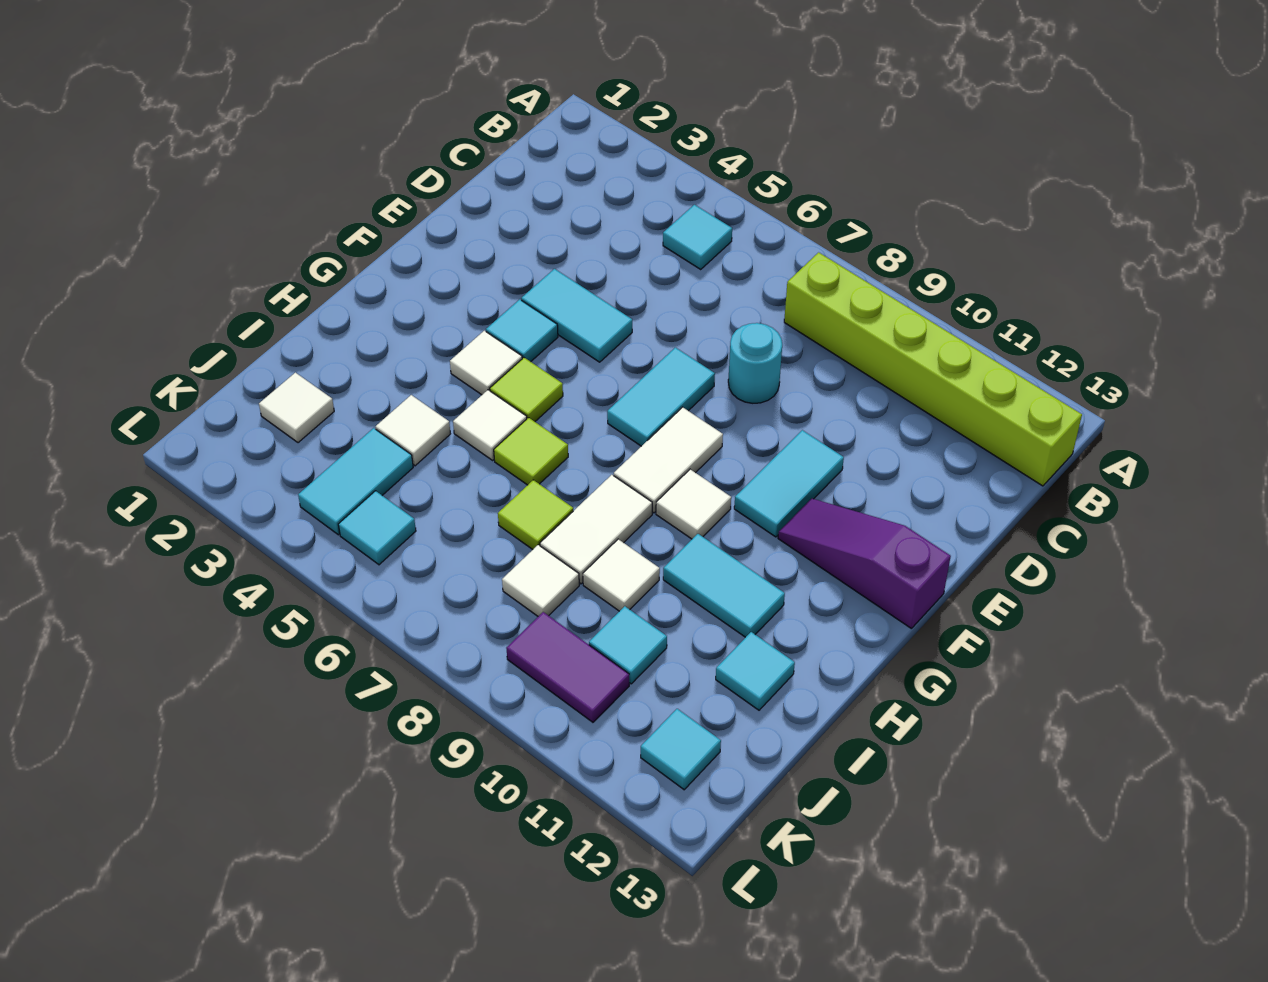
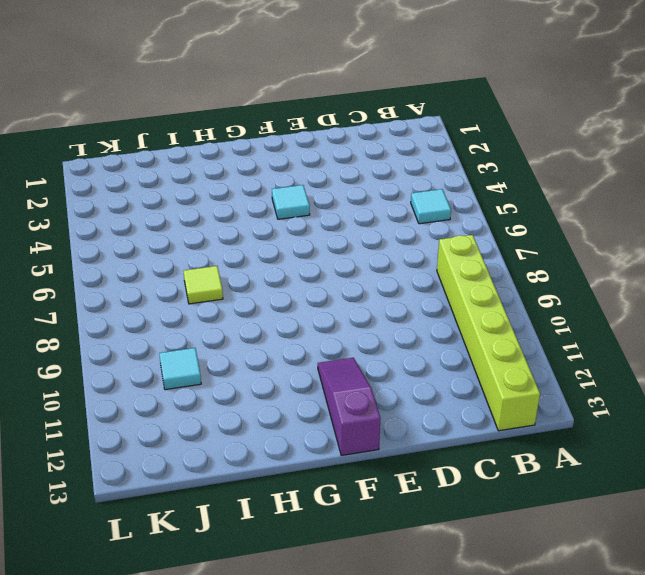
none -> cyan 1x1 round brick [728,323,782,403]
none -> cyan 1x2 tile [521,269,632,362]
none -> cyan 1x2 tile [607,347,715,446]

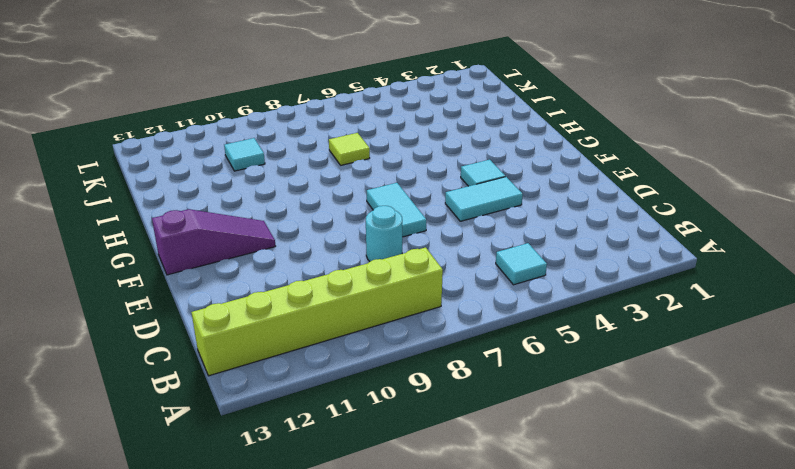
none -> cyan 1x2 tile [734,430,844,537]
none -> white 1x2 tile [614,407,723,513]
none -> white 1x1 tile [450,331,522,395]

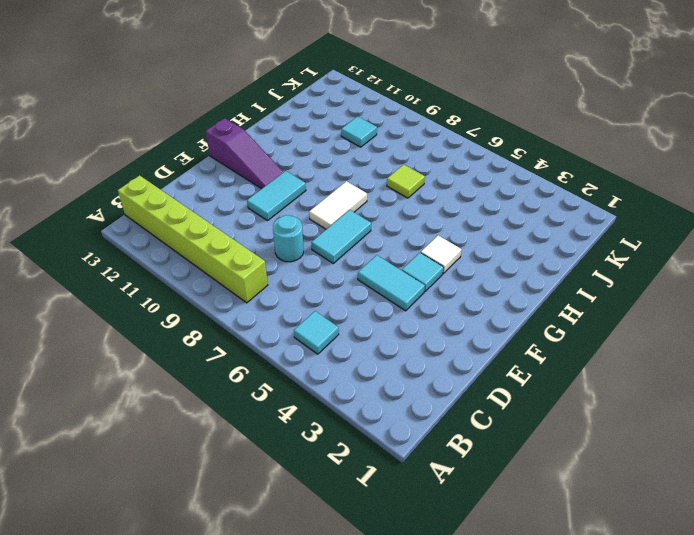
none -> lime 1x1 tile [490,358,563,422]
none -> white 1x1 tile [656,469,731,539]
none -> white 1x1 tile [453,390,527,460]

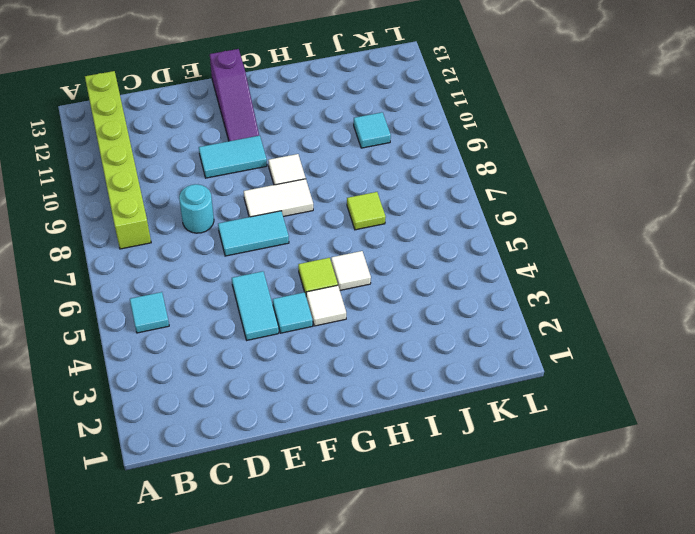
none -> lime 1x1 tile [494,418,568,485]
none -> white 1x2 tile [540,475,652,584]
none -> cyan 1x2 tile [663,534,785,637]

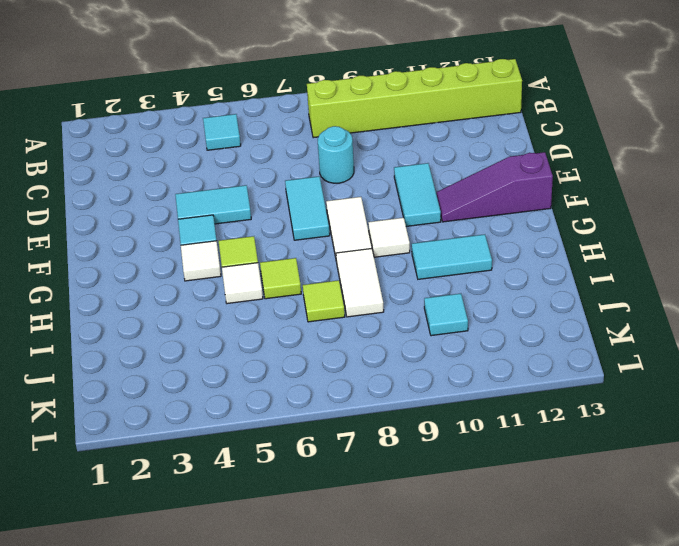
none -> white 1x1 tile [376,395,450,466]
none -> white 1x1 tile [583,539,660,611]
none -> cyan 1x1 tile [716,632,795,710]

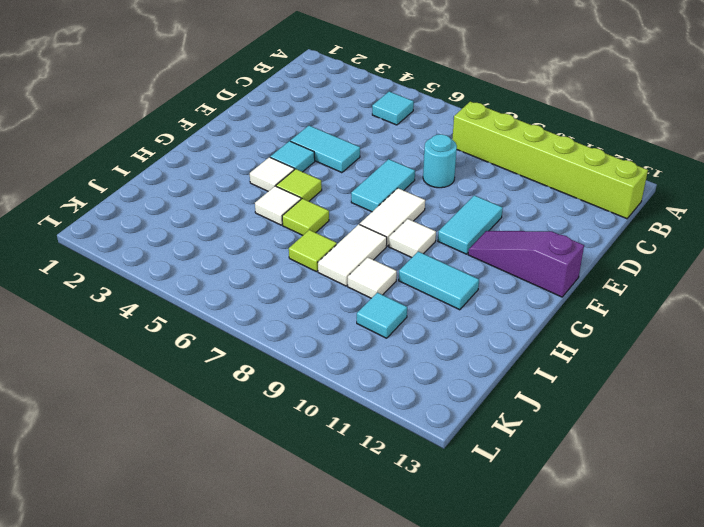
none -> white 1x1 tile [376,395,450,466]
none -> cyan 1x1 tile [716,632,795,710]
none -> white 1x1 tile [259,373,334,443]

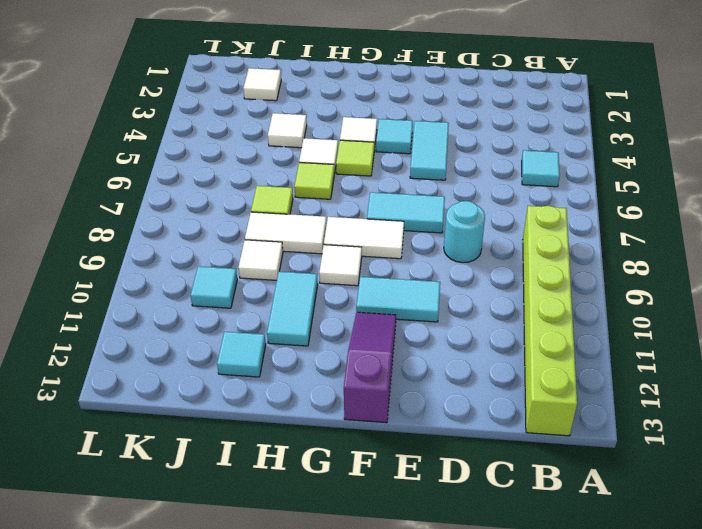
none -> cyan 1x2 tile [298,428,413,535]
none -> white 1x1 tile [502,545,579,616]
none -> cyan 1x1 tile [338,491,416,565]

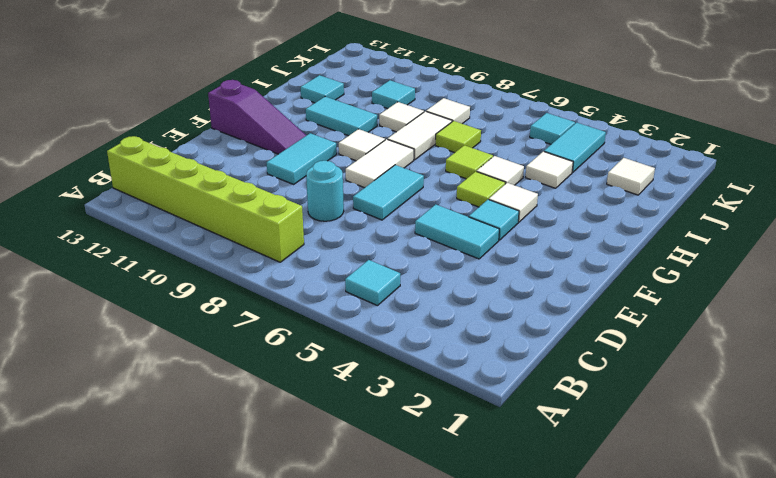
none -> purple 1x2 tile [506,612,629,722]
none -> cyan 1x1 tile [641,709,721,790]

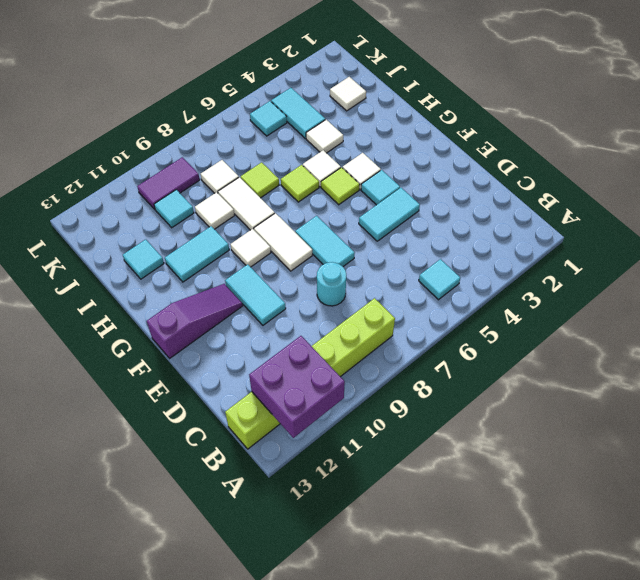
purple 2x2 brick [249,336,345,438] -> none
none -> cyan 1x1 tile [641,709,721,790]

